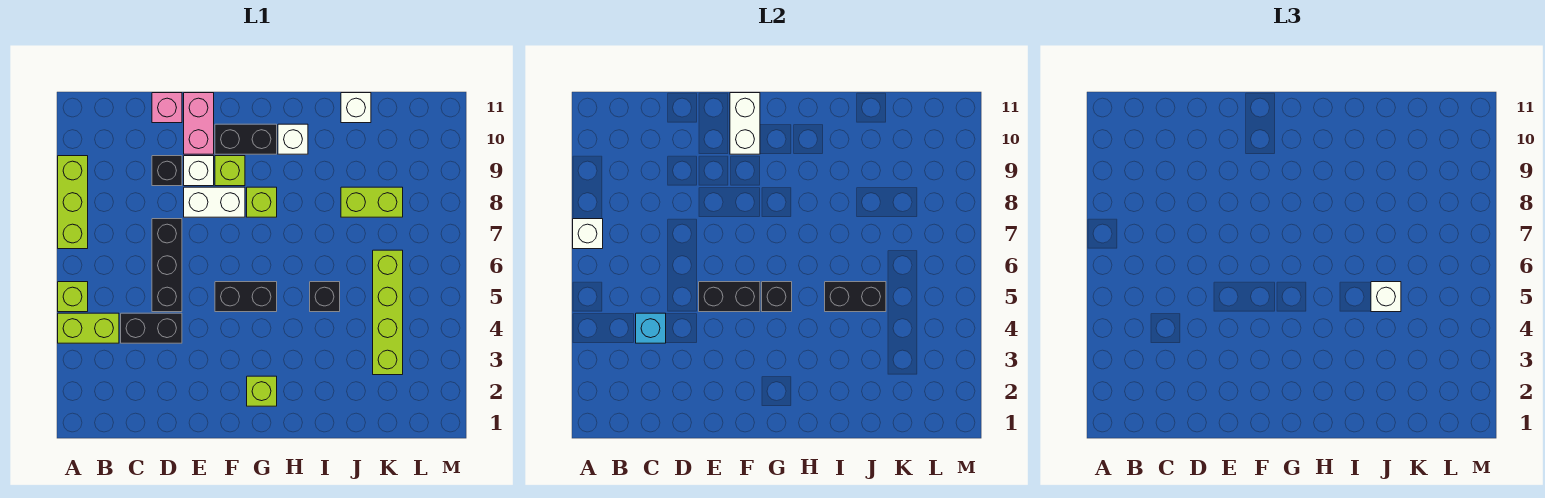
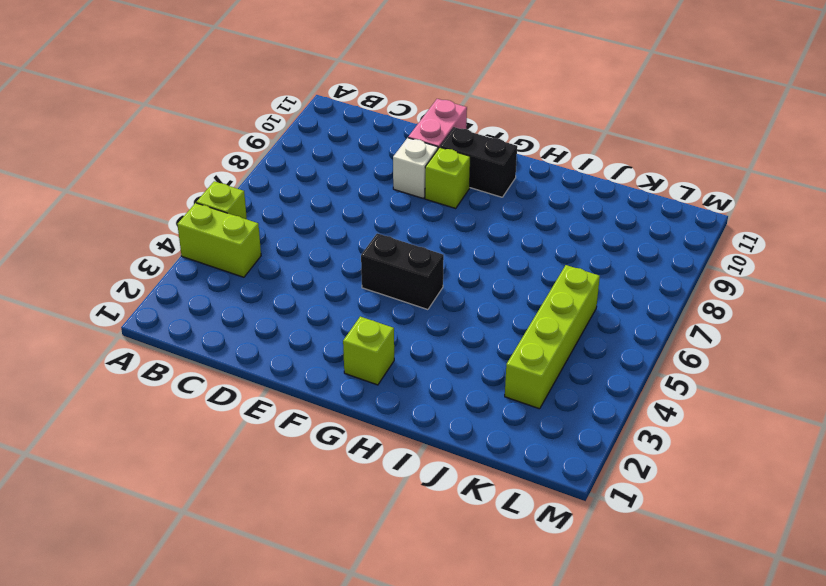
none -> lime 1x3 brick [58,156,88,249]
none -> black 1x2 brick [121,313,182,343]
none -> black 1x3 brick [152,219,182,312]

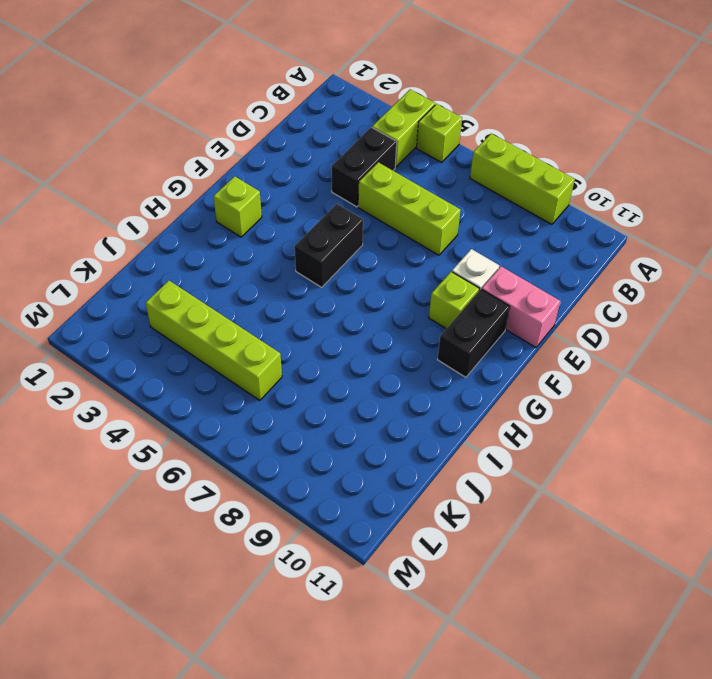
lime 1x3 brick [358,162,461,255] -> black 1x3 brick [152,219,182,312]
none -> black 1x1 brick [152,156,182,186]
none -> pink 1x1 brick [152,93,182,123]
none -> white 1x2 brick [184,187,245,217]

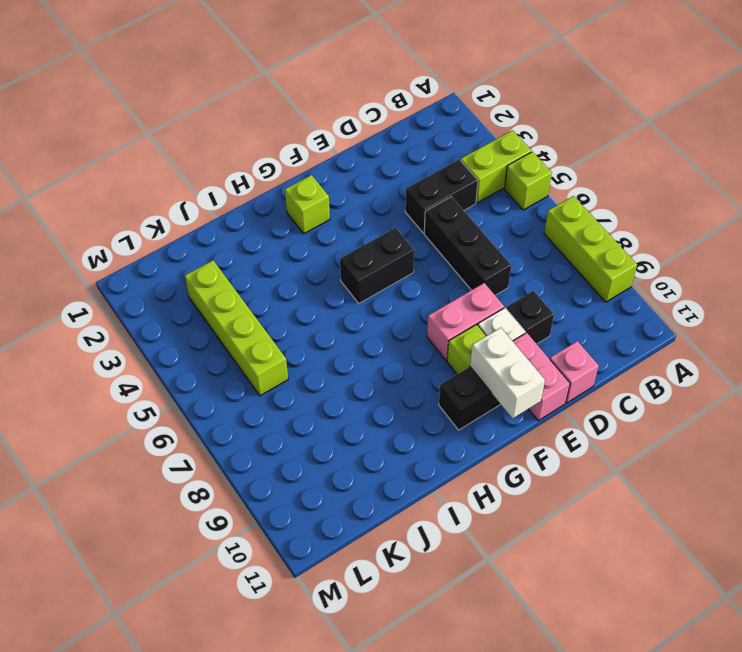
pink 1x2 brick [427,283,504,361] -> white 1x2 brick [184,187,245,217]
none -> lime 1x1 brick [247,187,277,217]
none -> white 1x1 brick [278,124,308,154]
none -> black 1x1 brick [310,282,340,312]

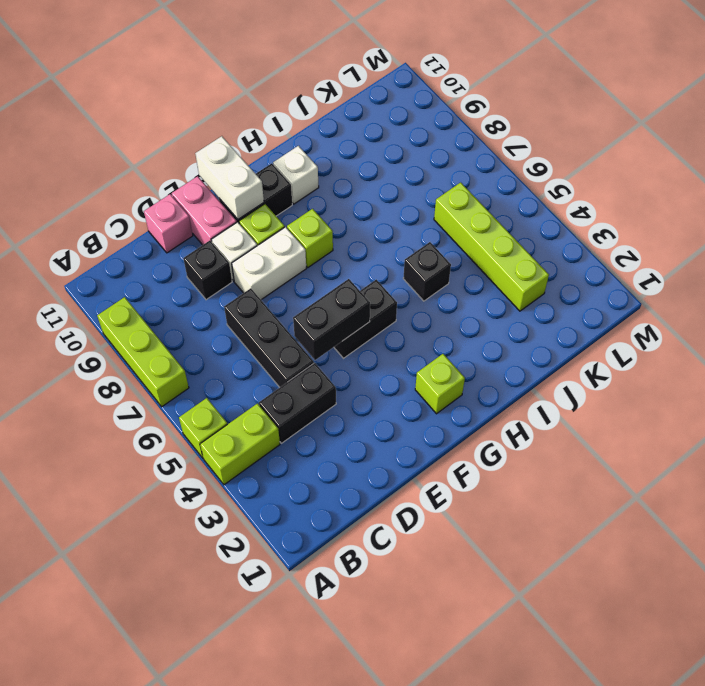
none -> lime 1x2 brick [341,187,403,217]
none -> white 1x1 brick [341,93,371,123]
none -> white 1x1 brick [573,219,603,249]

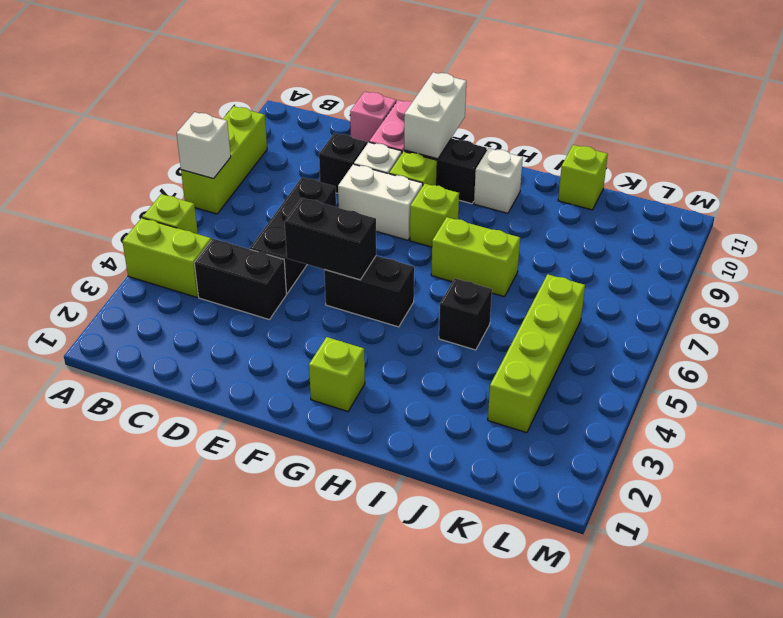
lime 1x2 brick [431,217,520,297] -> lime 1x2 brick moved to [341,187,403,217]
lime 1x1 brick [558,145,608,210] -> white 1x1 brick [341,93,371,123]
none -> cyan 1x1 brick [636,313,666,343]
none -> black 1x1 brick [762,282,792,312]
none -> black 1x2 brick [825,282,886,312]

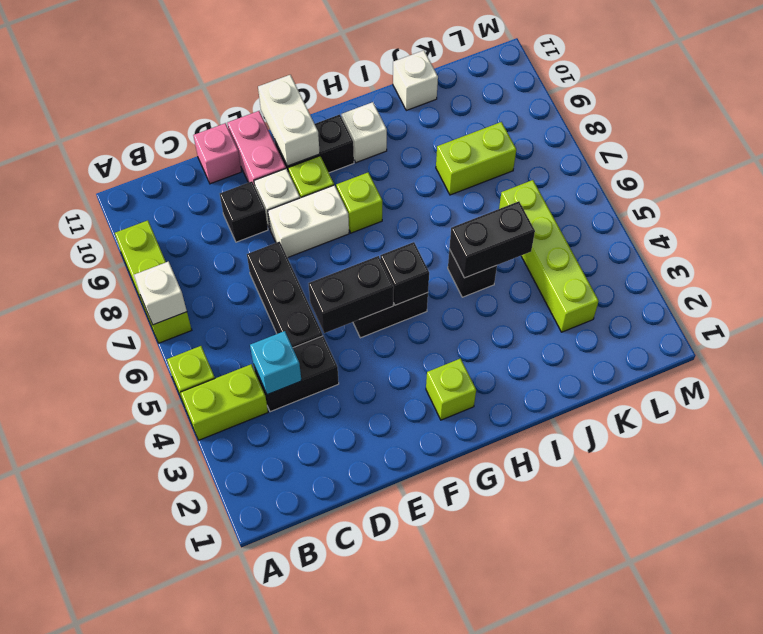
none -> white 1x1 brick [1371,282,1401,312]

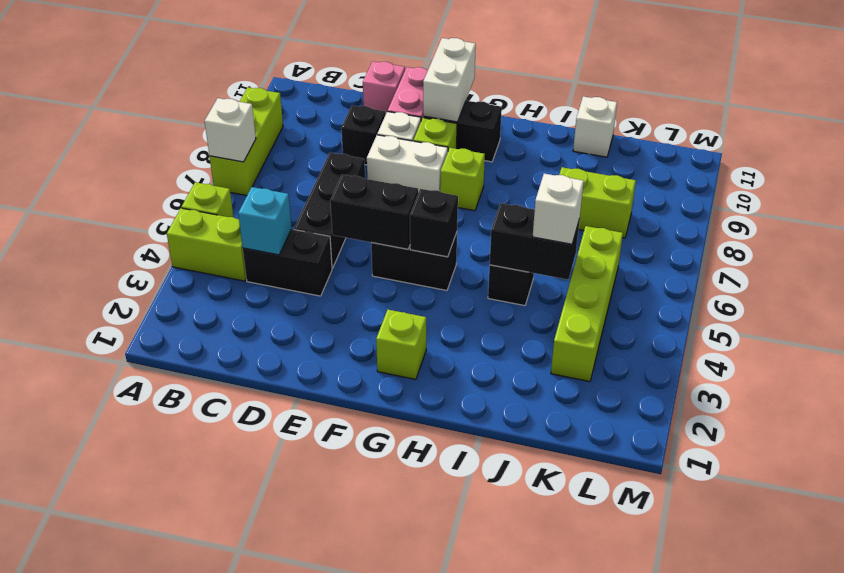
none -> white 1x1 brick [278,124,308,154]

